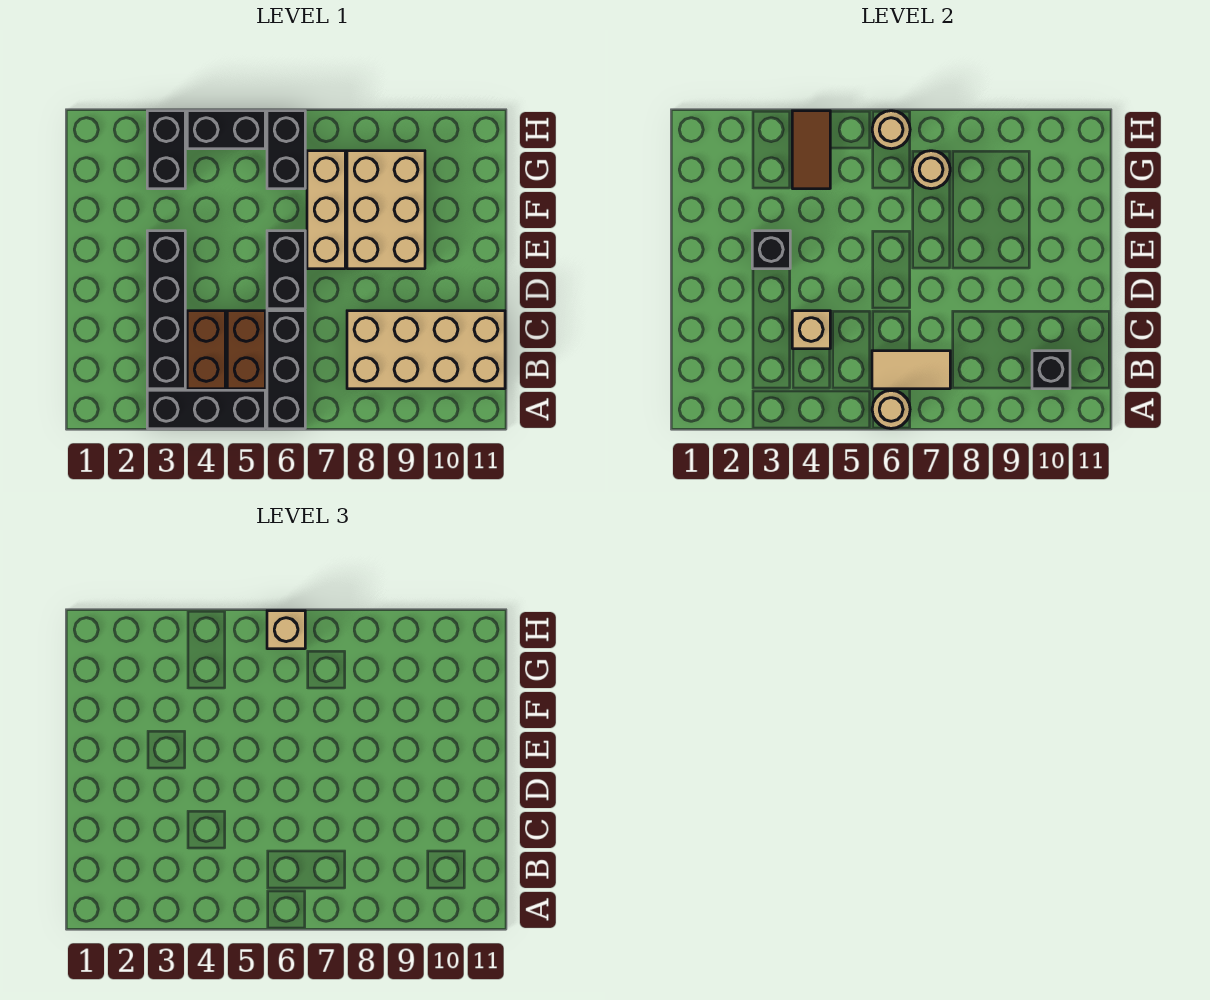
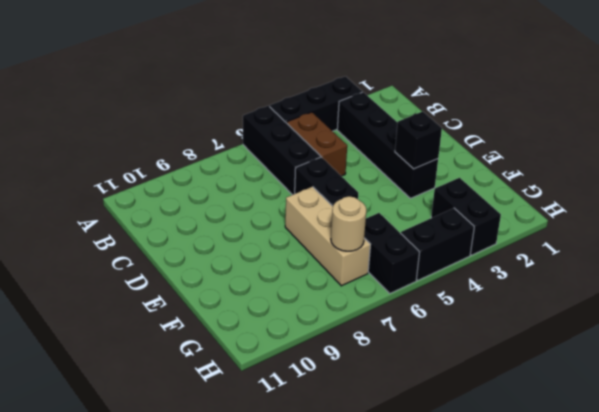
none -> brown 1x2 brick [187,311,225,389]
none -> tan 2x4 brick [347,311,505,389]
none -> tan 2x3 brick [347,151,425,269]

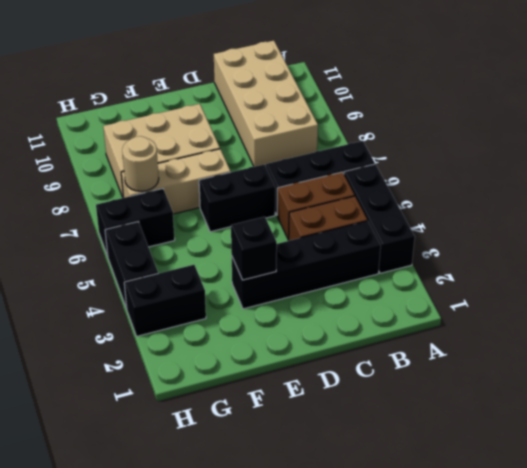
none -> tan 1x1 round brick [872,391,910,428]
none -> tan 1x2 tile [872,351,950,389]
none -> black 1x1 brick [1032,351,1070,389]

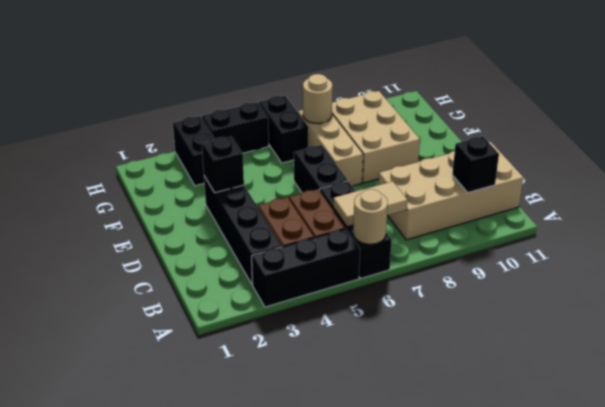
none -> tan 1x1 brick [792,311,830,349]
none -> brown 1x2 tile [792,111,830,189]
none -> tan 1x1 round brick [872,111,910,149]

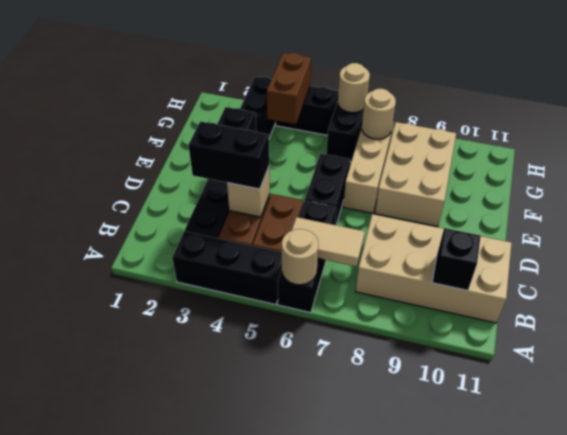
black 1x2 brick [188,121,269,189] -> none
brown 1x2 brick [267,53,311,124] -> brown 1x2 tile [792,111,830,189]
none -> tan 1x1 brick [267,611,305,649]

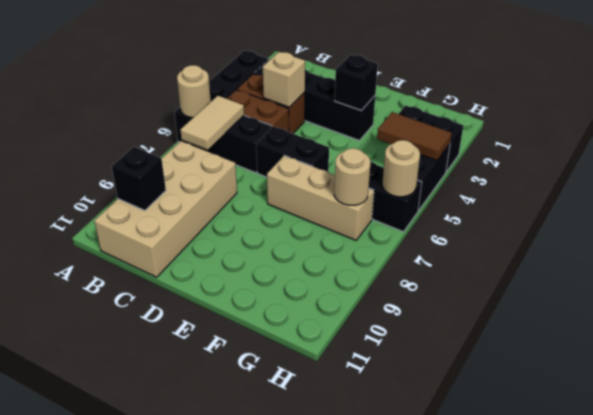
none -> tan 2x3 brick [347,151,425,269]
none -> tan 1x1 brick [267,611,305,649]

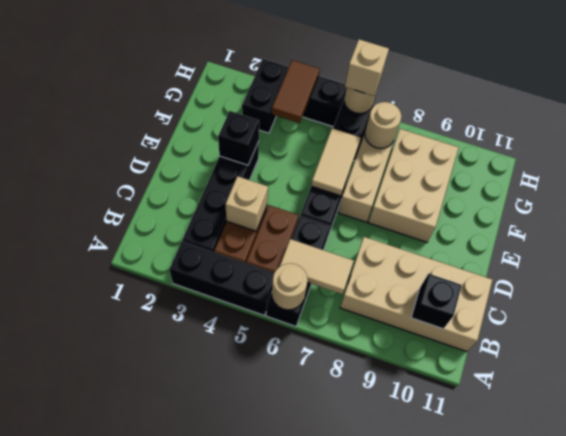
tan 1x2 tile [311,128,361,196] -> none

